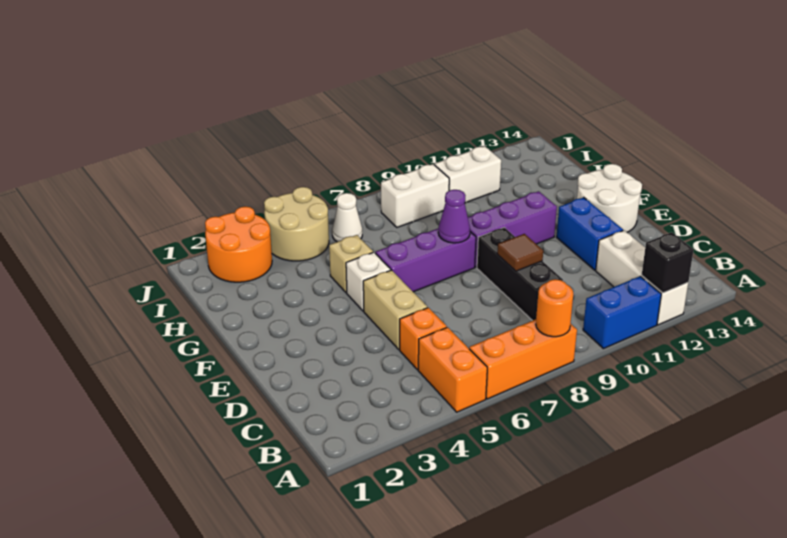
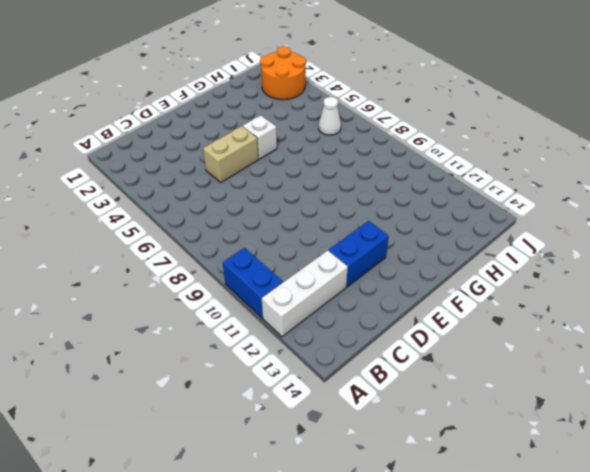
none -> orange 1x2 brick [418,327,487,412]
none -> orange 1x3 brick [469,319,577,399]
none -> orange 1x1 brick [400,308,447,370]

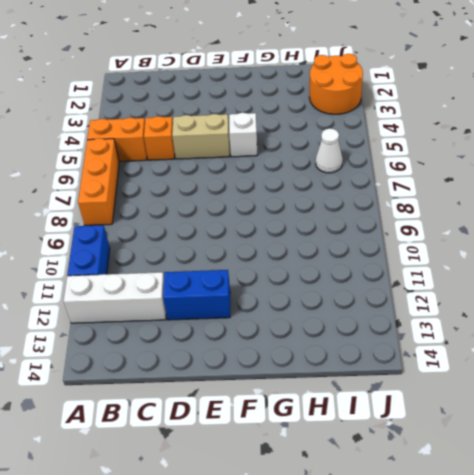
none -> black 1x3 brick [477,227,563,321]
none -> white 2x2 round brick [577,164,642,232]
none -> purple 1x3 brick [375,229,476,292]

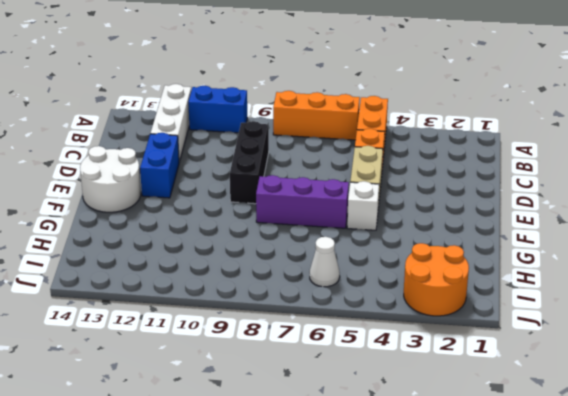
none -> purple 1x3 brick [468,191,557,267]
none -> tan 1x1 brick [329,235,373,293]
none -> tan 2x2 round brick [264,187,329,261]

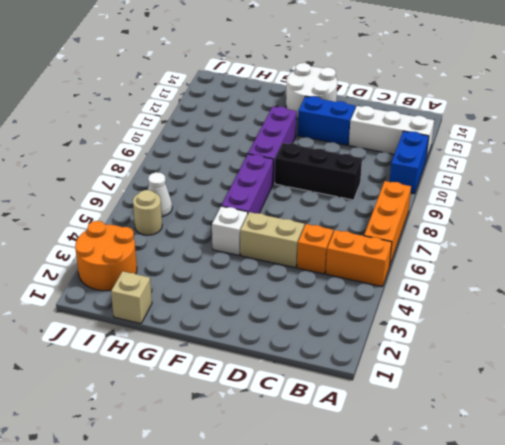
tan 1x1 brick [111,271,152,324] -> tan 1x1 brick moved to [329,235,373,293]
tan 1x1 round brick [133,190,162,235] -> tan 2x2 round brick [264,187,329,261]
none -> white 1x2 brick [381,164,449,227]
none -> white 1x2 brick [434,146,501,203]
none -> orange 1x1 round brick [536,279,573,337]

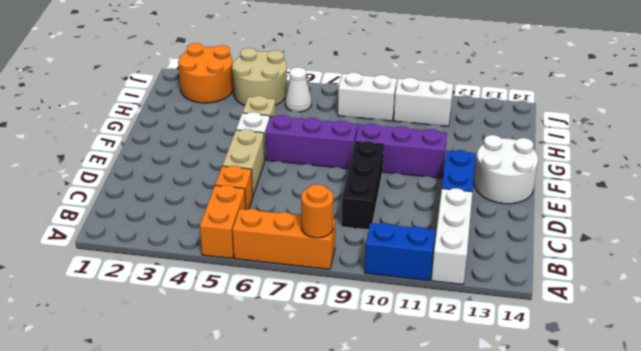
none -> black 1x1 brick [642,232,694,293]
none -> brown 1x1 tile [497,234,543,271]
none -> purple 1x1 cone [438,190,470,243]

